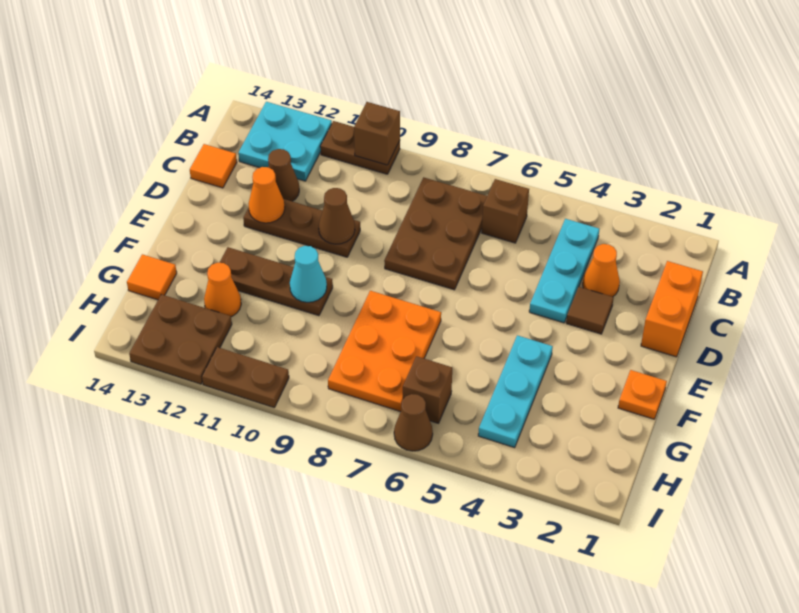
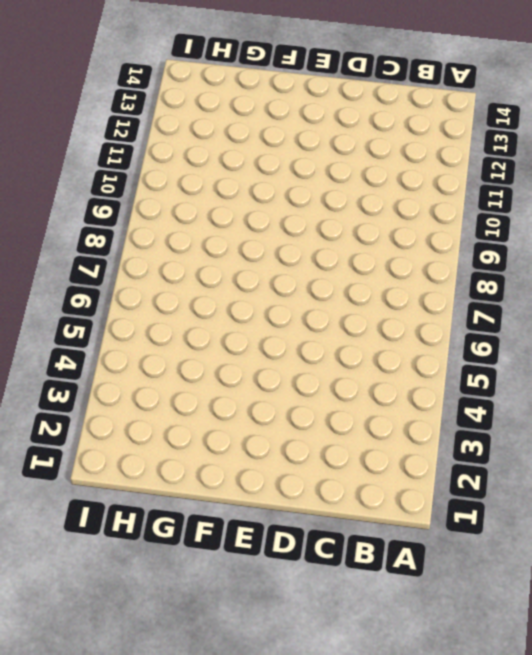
none -> brown 1x2 plate [320,121,400,174]
none -> cyan 2x2 plate [238,102,332,181]
none -> cyan 1x3 plate [529,219,599,323]

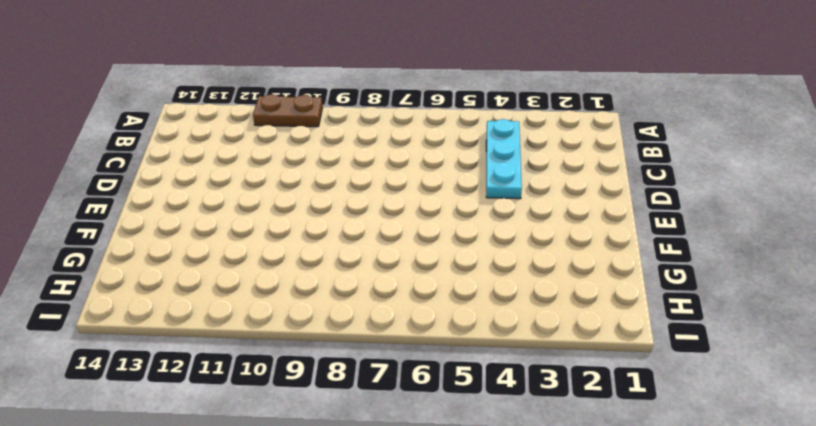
none -> cyan 2x2 plate [238,102,332,181]
none -> brown 1x1 brick [482,179,529,243]
none -> brown 2x3 plate [384,177,487,290]

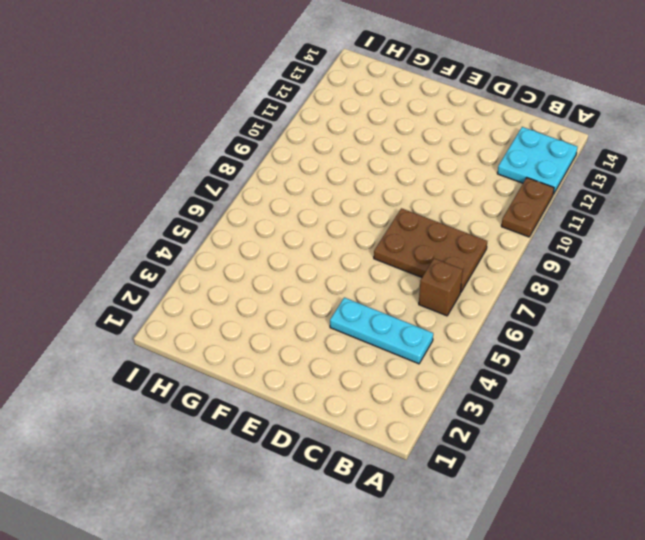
none -> orange 1x2 brick [641,261,703,357]
none -> orange 1x1 cone [583,244,620,297]
none -> brown 1x1 cone [268,149,299,201]

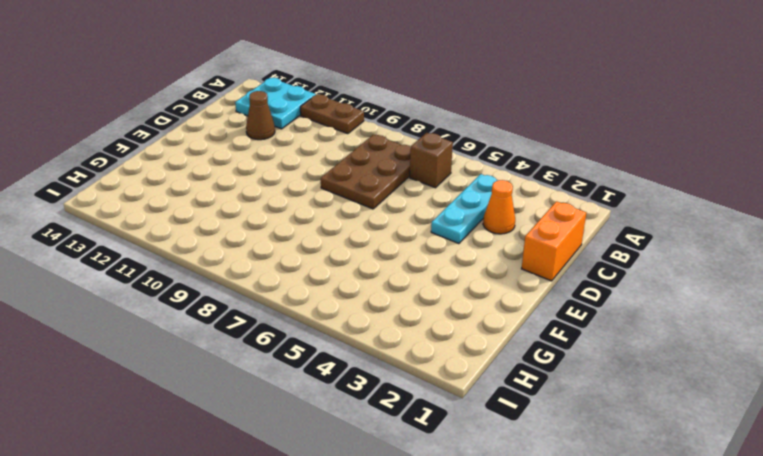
none -> orange 1x1 tile [190,144,237,188]
none -> brown 1x1 tile [566,287,614,334]
none -> brown 1x3 plate [243,199,360,257]

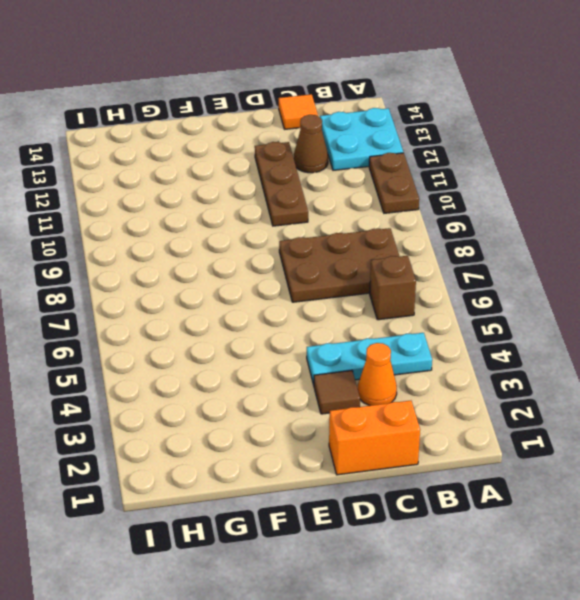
none -> orange 1x1 plate [618,370,667,419]
none -> cyan 1x3 plate [478,335,553,448]
none -> orange 2x3 plate [328,291,441,412]

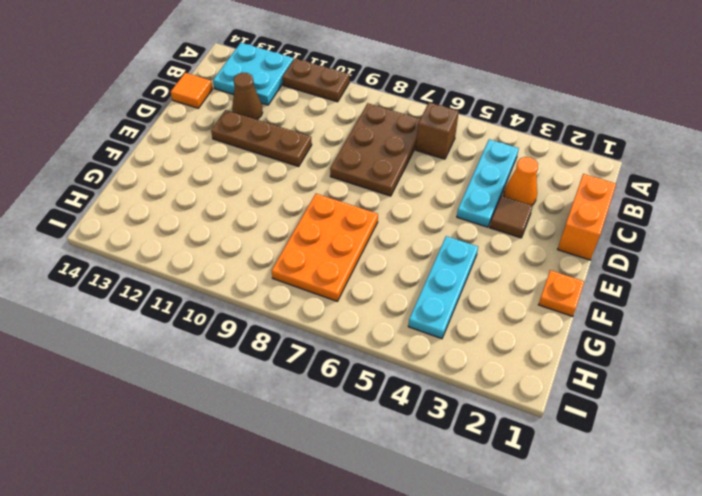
none -> brown 1x3 plate [219,247,333,316]
none -> orange 1x1 cone [204,263,241,317]
none -> orange 1x1 tile [127,254,177,300]

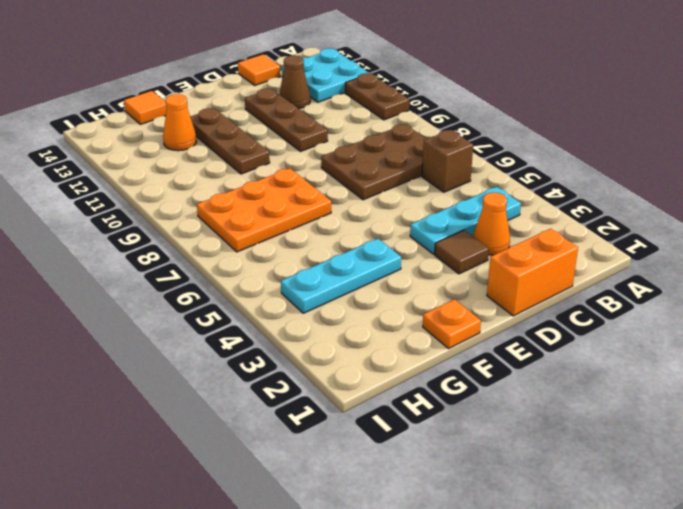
none -> brown 1x1 brick [403,356,452,423]
none -> brown 2x2 plate [129,294,232,384]
none -> brown 1x1 cone [394,394,433,451]

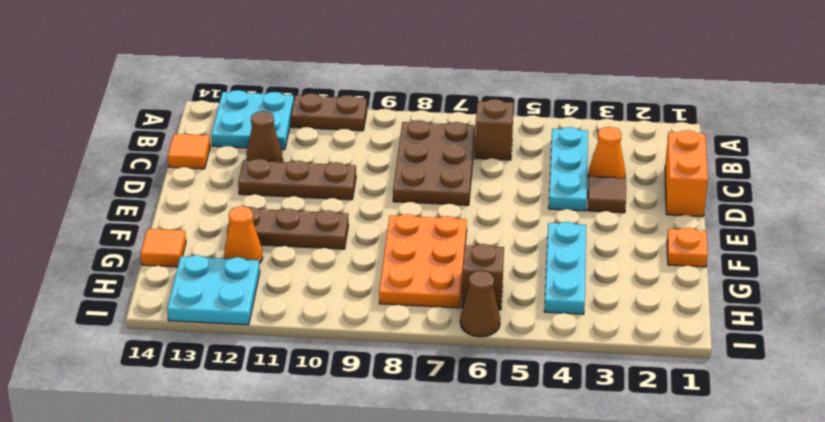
cyan 2x2 plate [167,255,260,325] -> brown 2x2 plate [129,294,232,384]
none -> brown 1x2 plate [202,347,289,408]
none -> brown 1x1 brick [354,102,400,165]
none -> brown 1x1 cone [319,188,355,244]

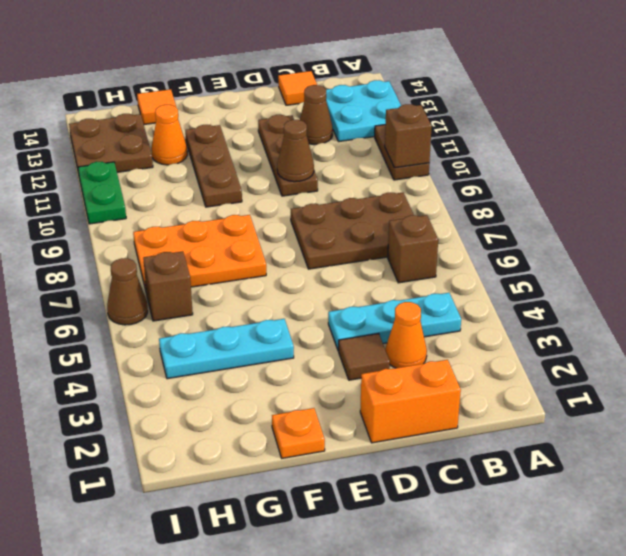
green 1x2 plate [78,162,126,224] -> brown 1x2 plate [202,347,289,408]
none -> orange 1x1 cone [249,167,285,223]
none -> cyan 1x1 cone [290,246,327,302]

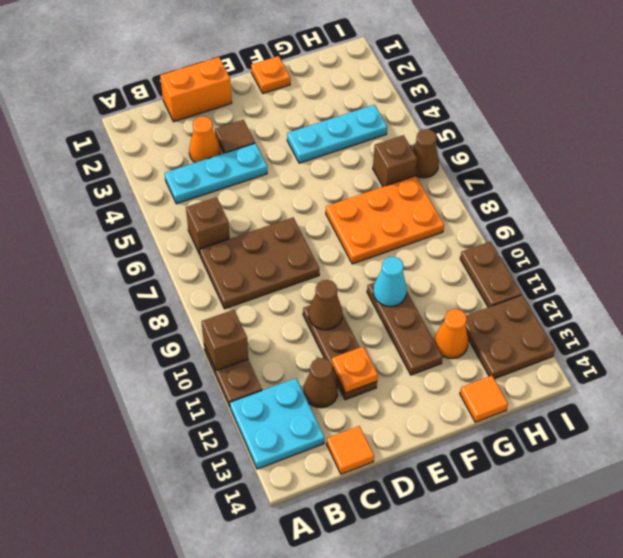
orange 1x1 plate [332,346,378,393] -> orange 1x1 cone [249,167,285,223]

